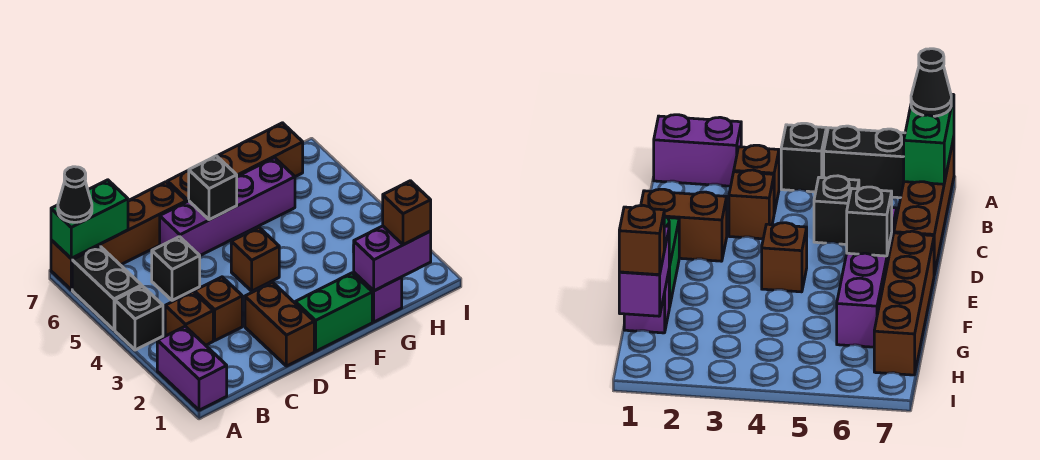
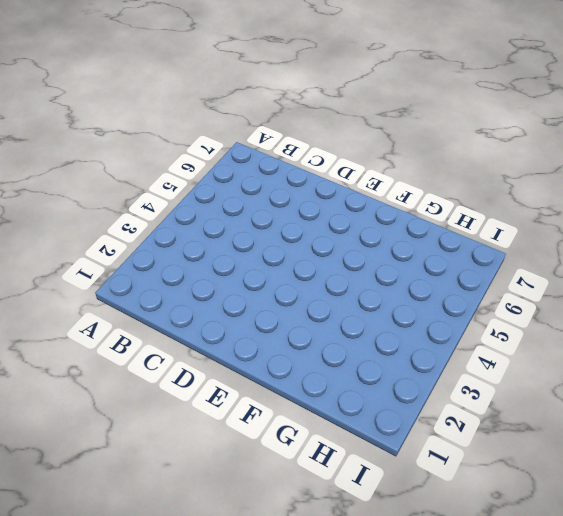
none -> purple 1x2 brick [157,326,227,410]
none -> black 1x1 brick [115,286,163,350]
none -> black 1x2 brick [72,246,142,330]

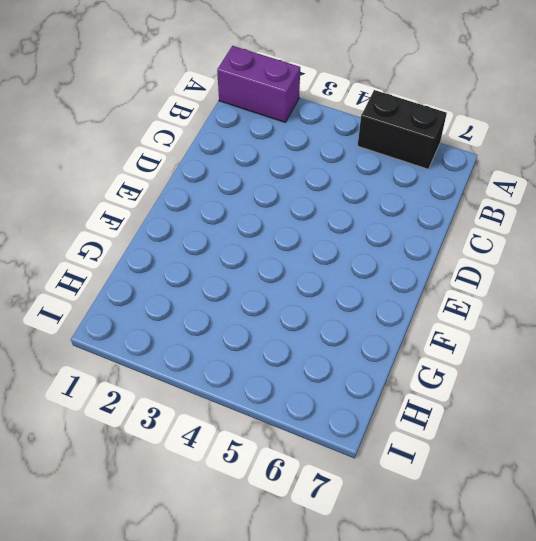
none -> black 1x1 brick [115,286,163,350]
none -> brown 1x4 brick [51,182,186,290]
none -> brown 1x1 brick [165,292,213,345]

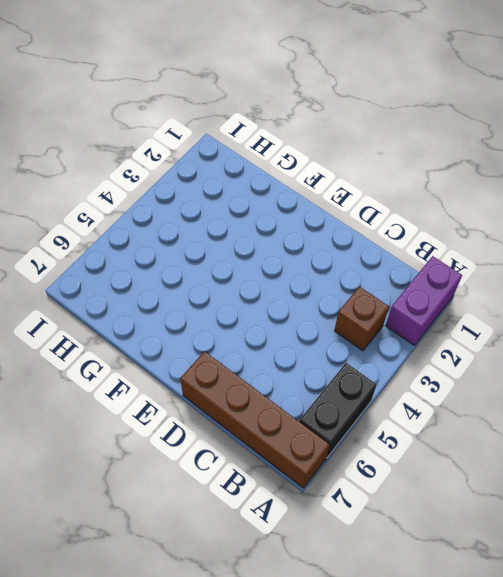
none -> black 1x1 brick [115,286,163,350]
none -> brown 1x1 brick [194,277,242,340]
none -> black 1x1 brick [152,237,200,300]

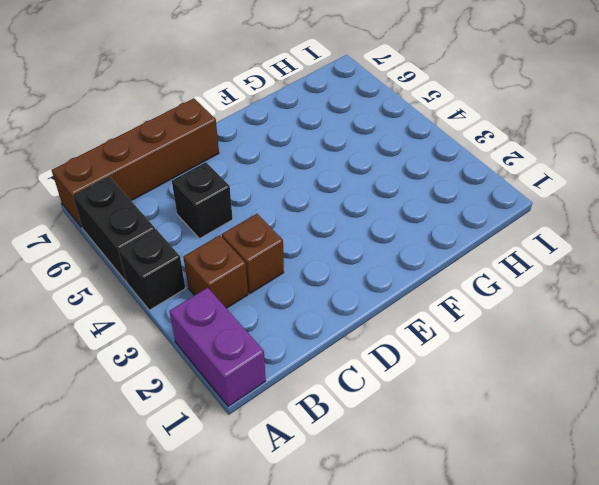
none -> brown 1x2 brick [245,282,314,366]
none -> purple 1x4 brick [160,158,295,255]
none -> green 1x2 brick [295,273,372,351]

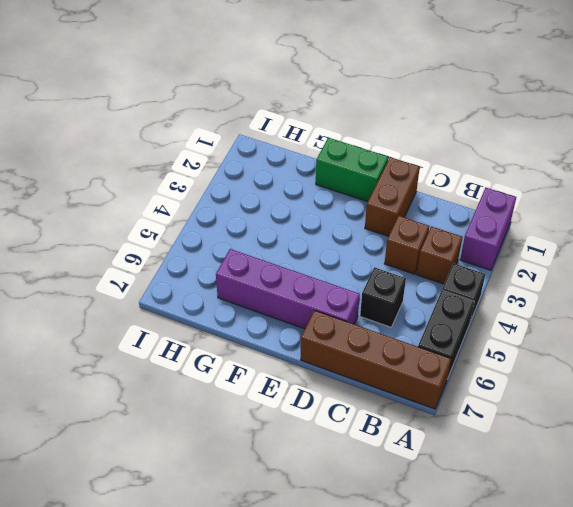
none -> brown 1x1 brick [231,227,279,291]
none -> brown 1x4 brick [167,123,303,202]
none -> purple 1x1 brick [354,273,402,322]

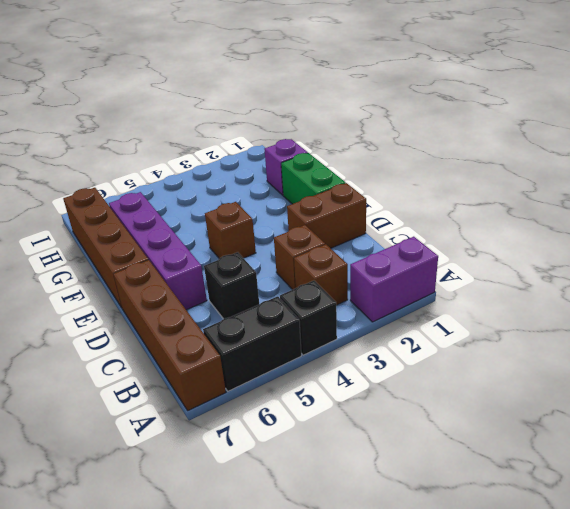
none -> green 1x2 brick [51,180,128,258]
none -> black 1x1 brick [189,156,237,220]
none -> purple 1x2 brick [353,226,431,291]

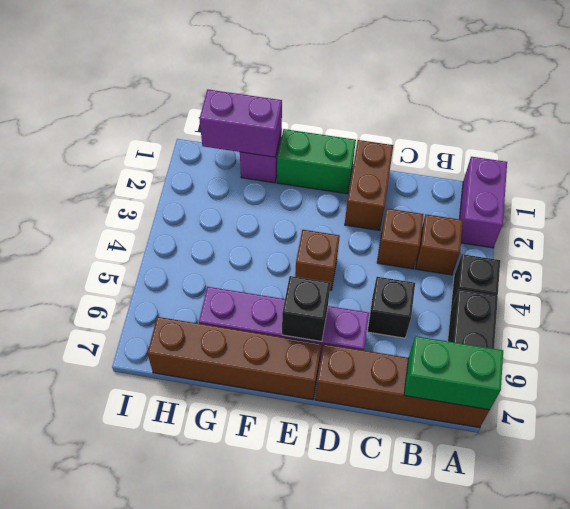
none -> black 1x1 cone [58,167,92,222]
none -> brown 1x1 brick [383,181,431,245]

